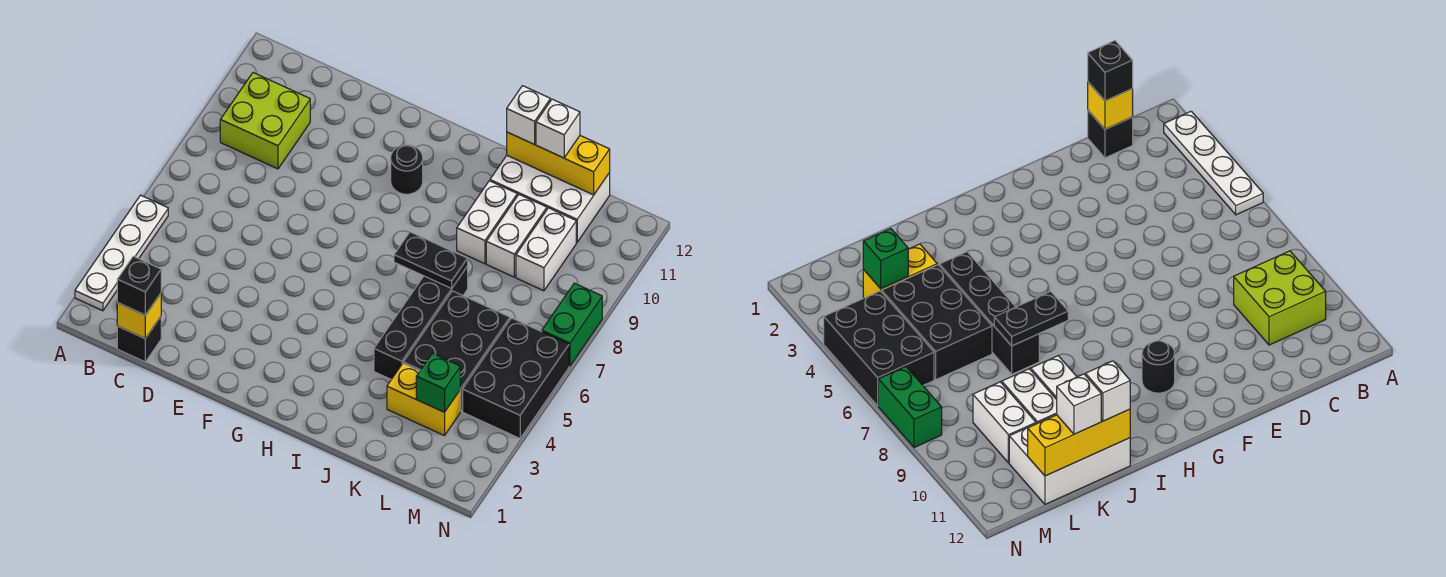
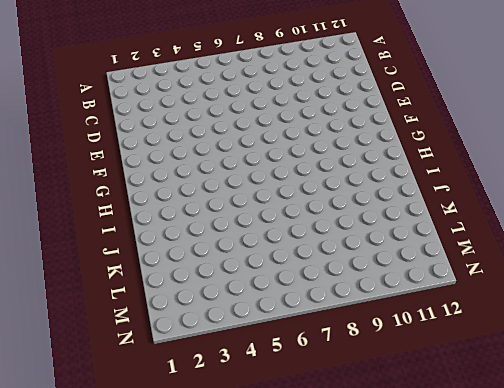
none -> white 1x4 plate [75,195,168,311]
none -> lime 2x2 brick [220,73,310,169]
none -> black 1x1 brick [117,317,161,362]

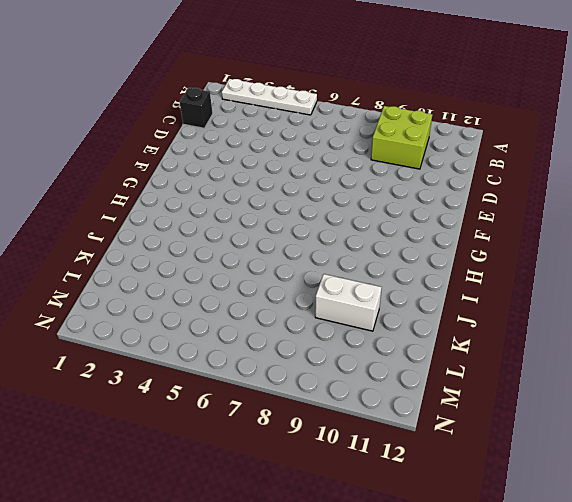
none -> black 1x1 round brick [391,145,423,194]
none -> black 1x4 brick [374,266,468,379]
none -> white 1x2 brick [457,181,517,264]

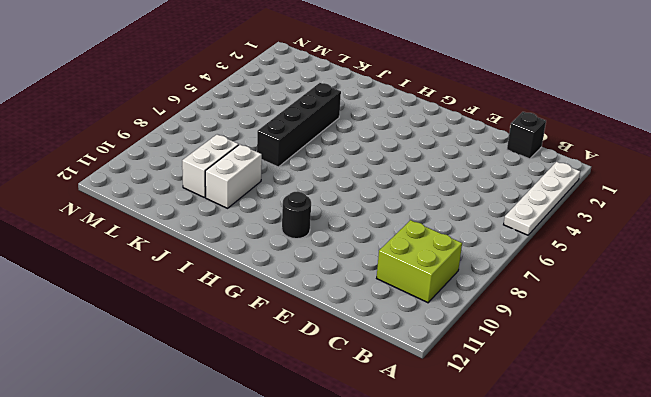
none -> white 2x3 brick [490,155,610,242]
none -> yellow 1x2 brick [387,364,460,436]
none -> black 2x3 brick [403,291,510,411]

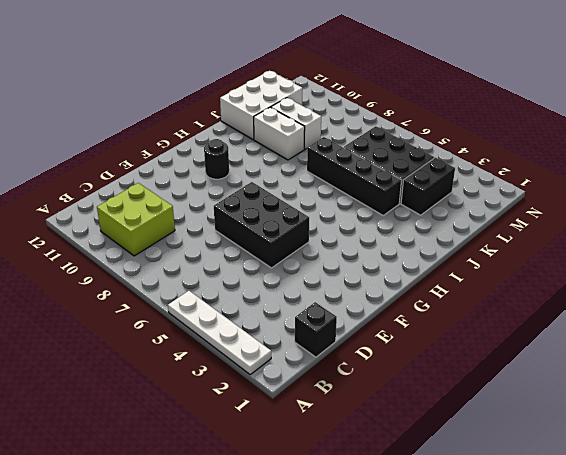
black 2x3 brick [214,182,309,268] -> black 2x3 brick moved to [463,318,569,438]
black 1x2 brick [401,158,455,215] -> yellow 1x2 brick [387,364,460,436]
none -> white 1x2 brick [516,208,576,291]
none -> green 1x2 brick [542,283,602,366]
none -> yellow 1x1 brick [117,293,161,339]

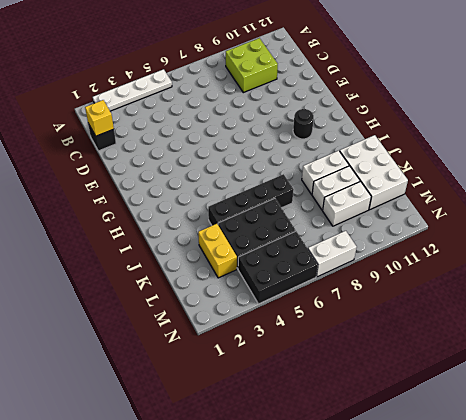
white 1x2 brick [308,231,357,277] -> green 1x2 brick [542,283,602,366]
none -> black 1x2 plate [394,232,468,288]
none -> yellow 1x3 brick [507,132,610,195]
none -> green 1x1 brick [416,353,460,412]

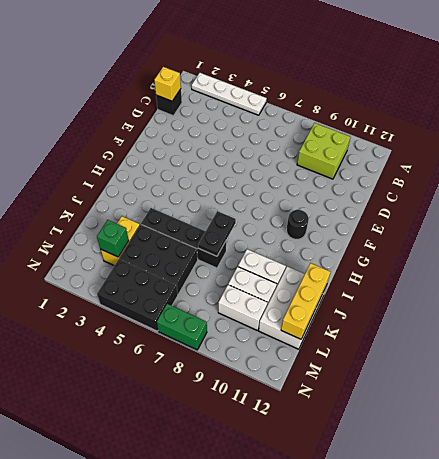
none -> black 1x1 brick [117,256,161,315]
none -> white 1x1 brick [507,86,550,144]
none -> white 1x1 brick [536,99,580,158]

